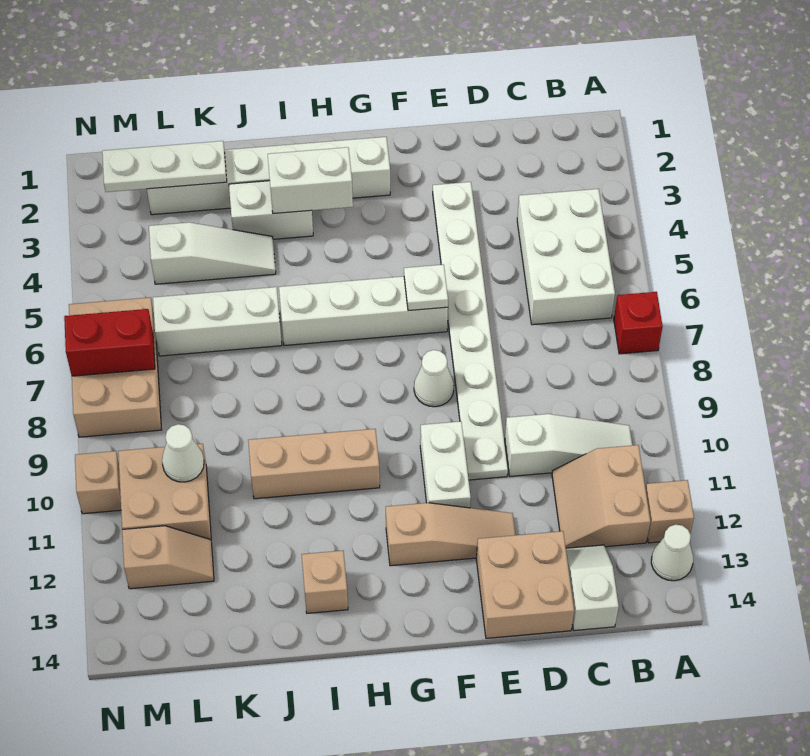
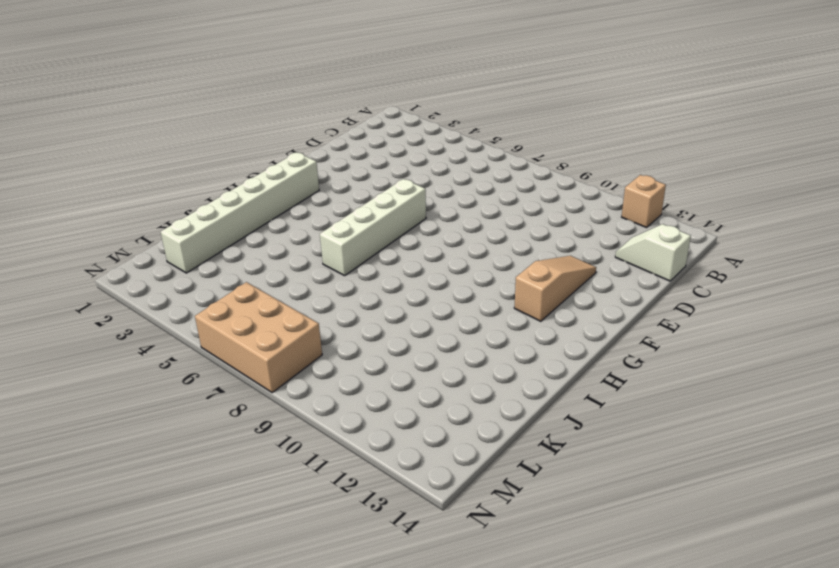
none -> red 1x1 brick [614,292,663,354]
none -> white 1x1 cone [651,525,693,581]
none -> white 2x3 brick [517,189,615,325]

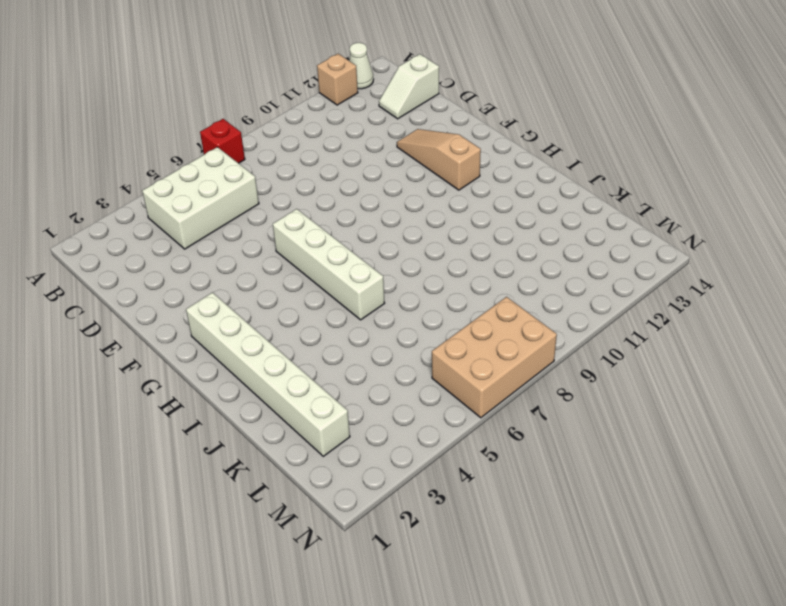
none -> white 1x3 slope [505,414,632,476]
none -> tan 2x2 slope [552,445,650,548]
none -> tan 2x2 brick [476,531,574,638]

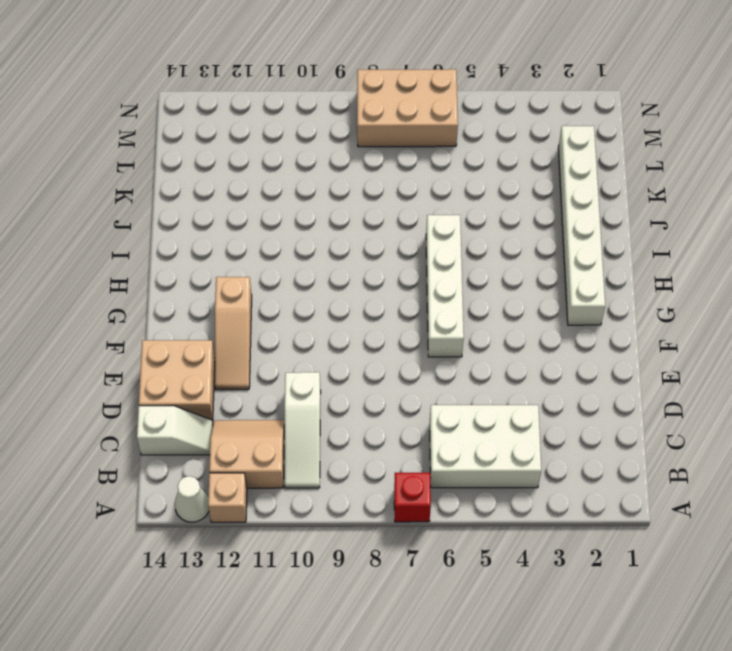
none -> white 1x8 plate [433,182,508,480]
none -> white 1x1 cone [414,350,454,407]
none -> white 1x2 brick [420,421,471,508]

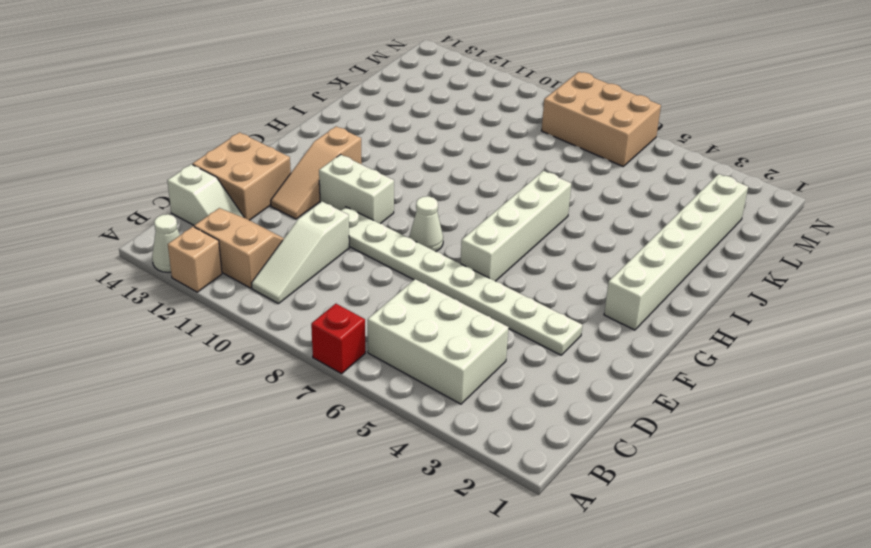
none -> tan 1x3 brick [248,429,380,499]
none -> white 1x2 brick [229,181,313,239]
none -> tan 1x1 brick [302,551,348,613]

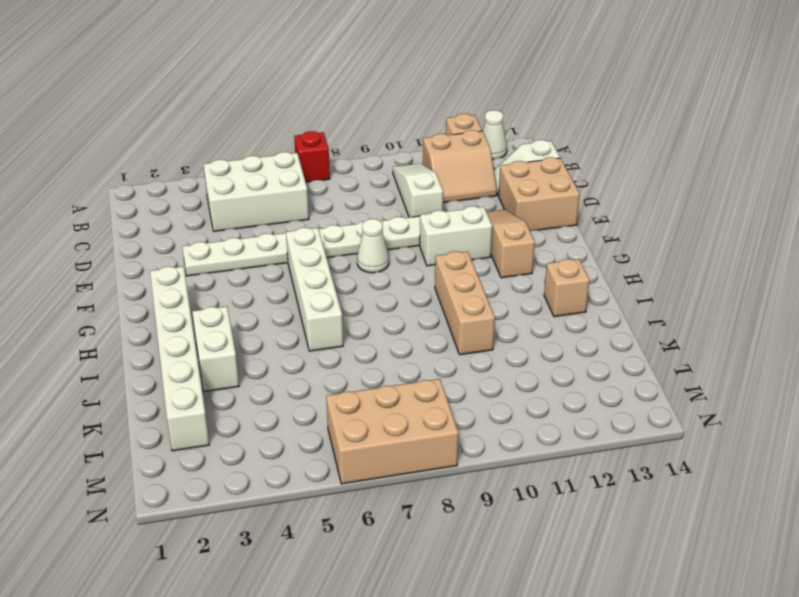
none -> white 1x3 slope [149,222,276,284]
none -> white 1x3 brick [153,287,282,356]
none -> tan 2x2 brick [118,444,211,539]

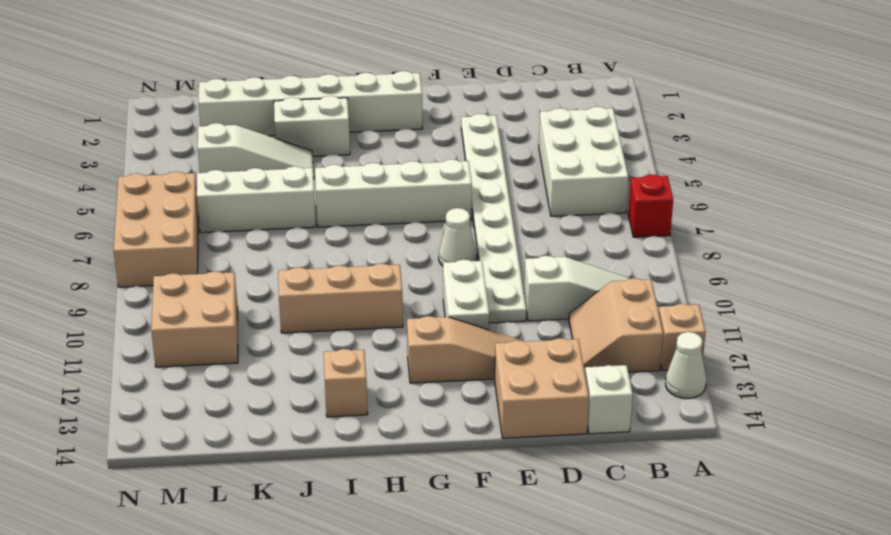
none -> tan 1x2 slope [122,526,214,589]
none -> tan 1x1 brick [75,451,121,514]
none -> white 1x1 plate [404,265,448,311]

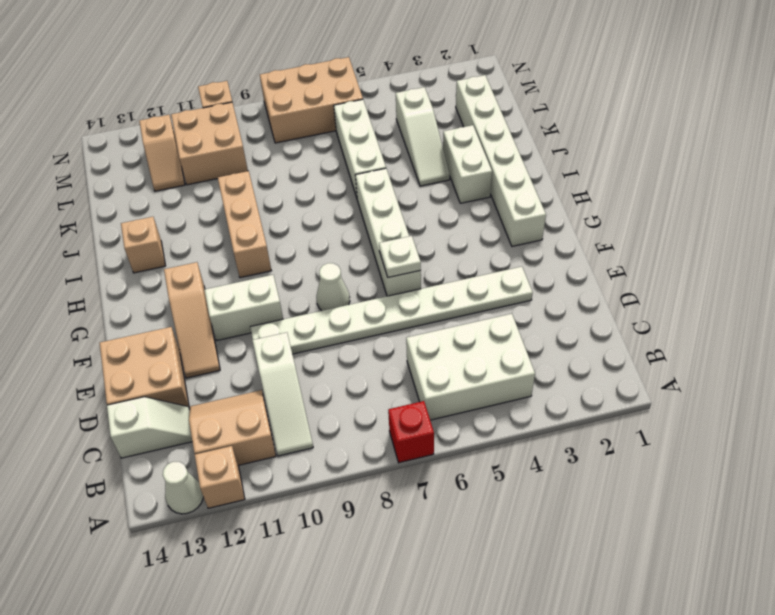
none -> white 1x2 brick [268,147,353,214]
none -> white 1x3 plate [102,141,227,192]
none -> white 1x1 cone [162,424,204,482]

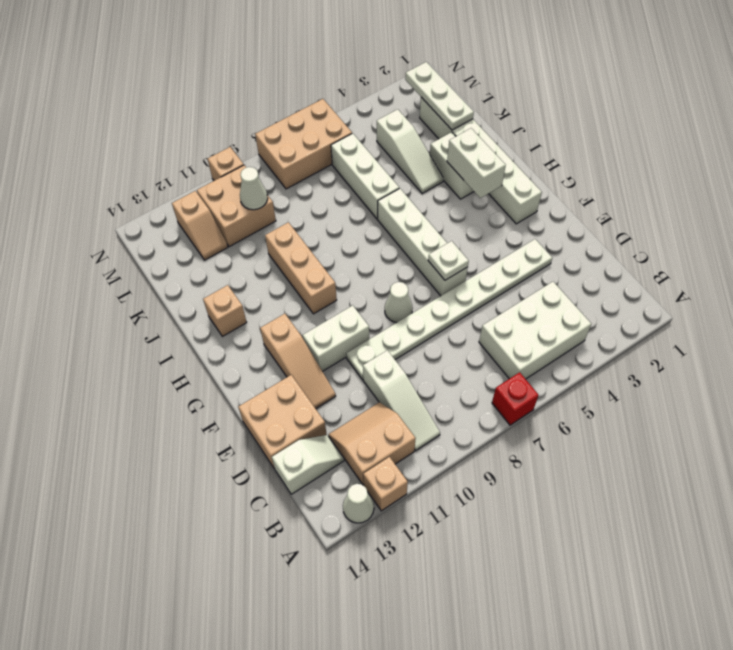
none -> red 1x2 brick [64,309,155,376]

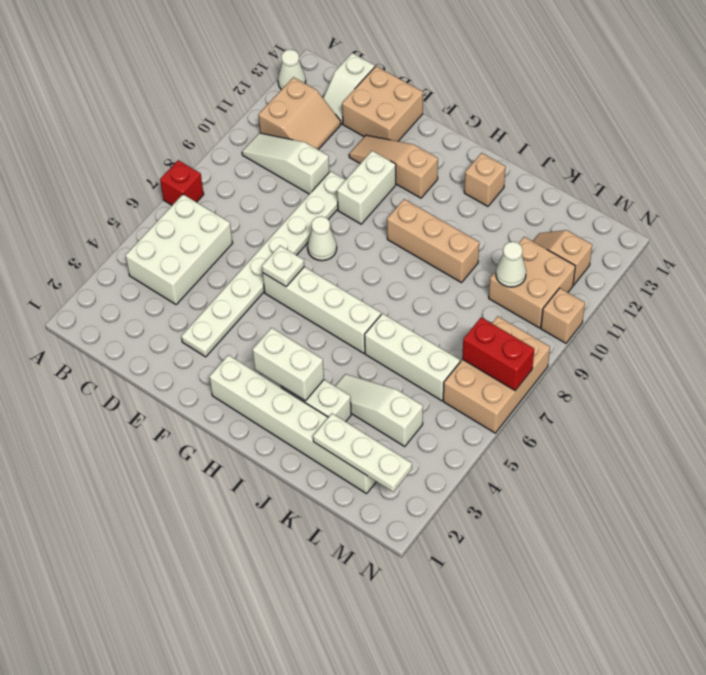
none -> tan 1x1 brick [646,480,694,543]

